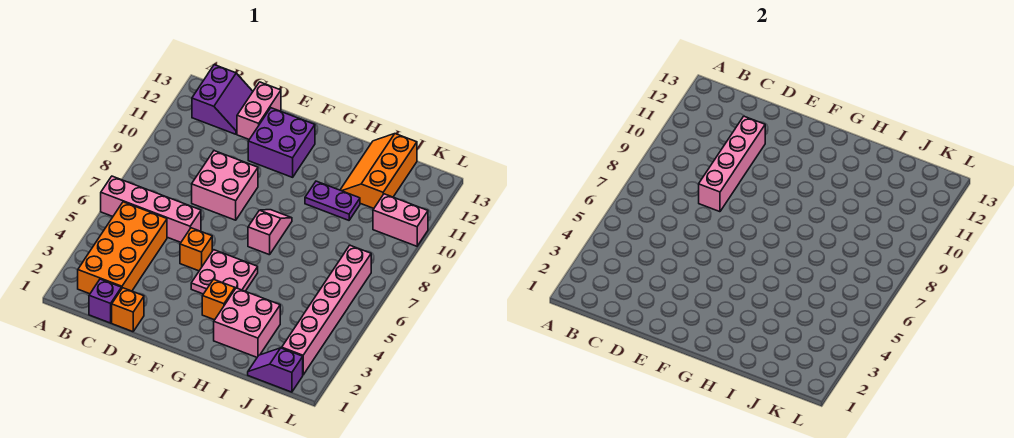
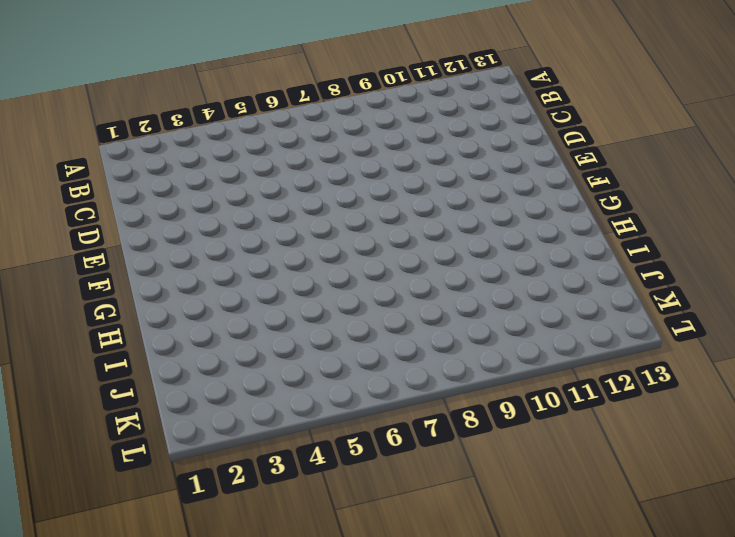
none -> pink 1x4 brick [101,176,201,242]
none -> orange 2x4 brick [78,202,167,294]
none -> purple 2x2 slope [192,65,253,134]

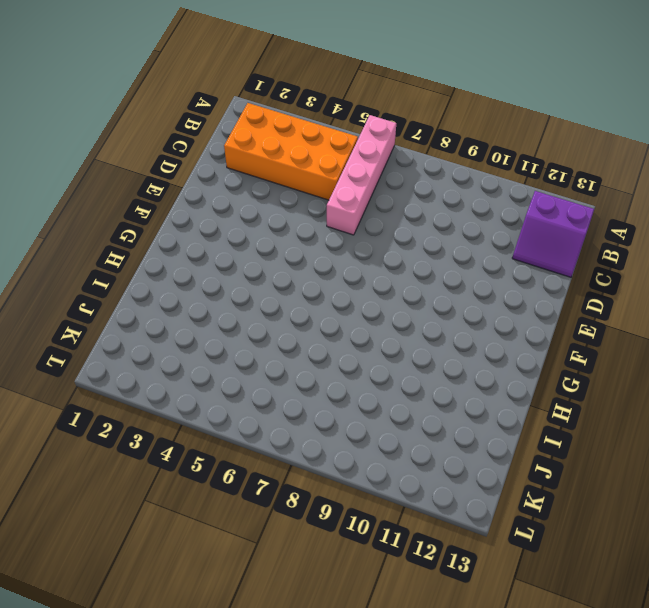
none -> purple 1x1 brick [89,279,121,323]
none -> orange 1x1 brick [112,288,144,332]
none -> pink 2x2 brick [192,151,258,220]

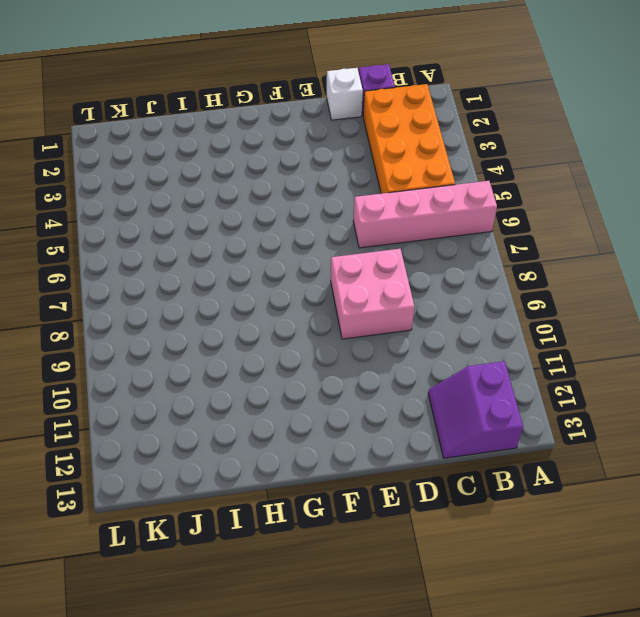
white 1x1 brick [327,68,363,120] -> orange 1x1 brick [112,288,144,332]
none -> pink 1x2 brick [237,82,281,139]
none -> orange 1x1 brick [180,228,212,271]
none -> purple 2x2 brick [248,108,315,177]

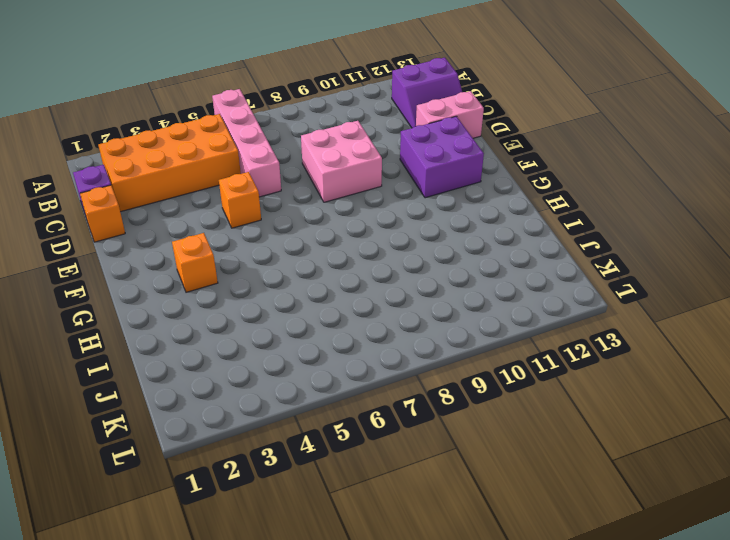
none -> pink 2x2 plate [191,250,258,294]
none -> pink 1x2 slope [248,210,292,255]
none -> pink 2x2 brick [214,288,280,357]

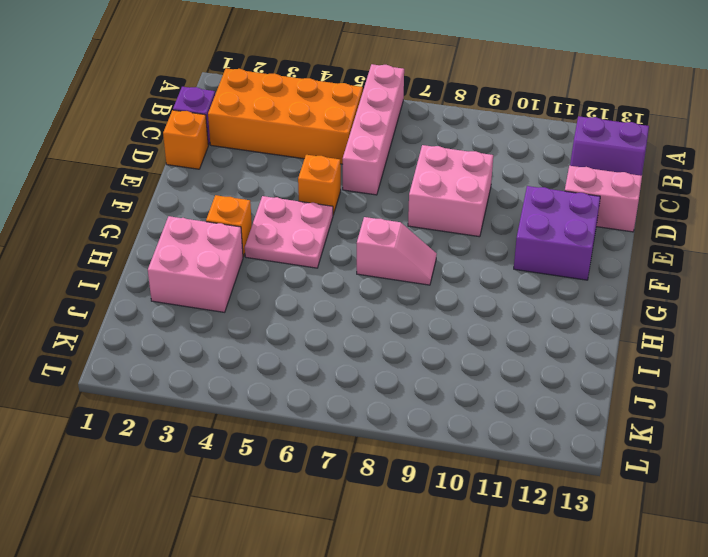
none -> purple 1x2 plate [305,181,360,220]
none -> orange 2x3 slope [340,134,417,208]
none -> purple 1x2 slope [248,348,303,392]

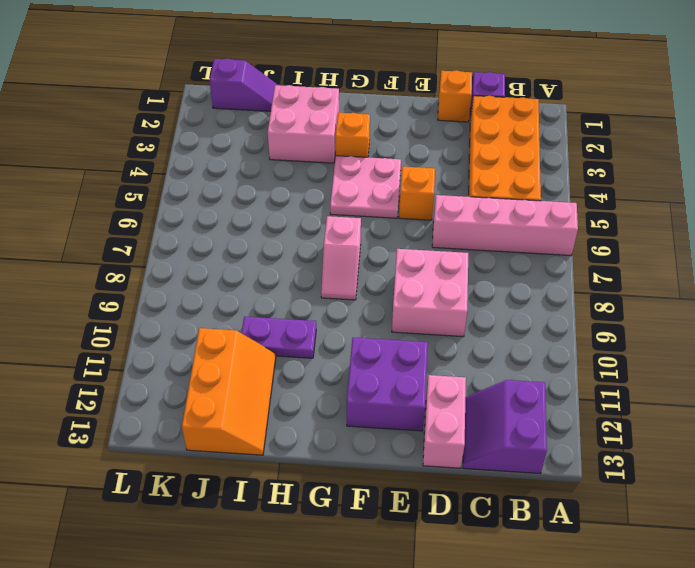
none -> pink 1x6 brick [282,245,371,375]
none -> pink 1x2 brick [373,194,428,246]
none -> pink 1x4 brick [699,116,765,212]

